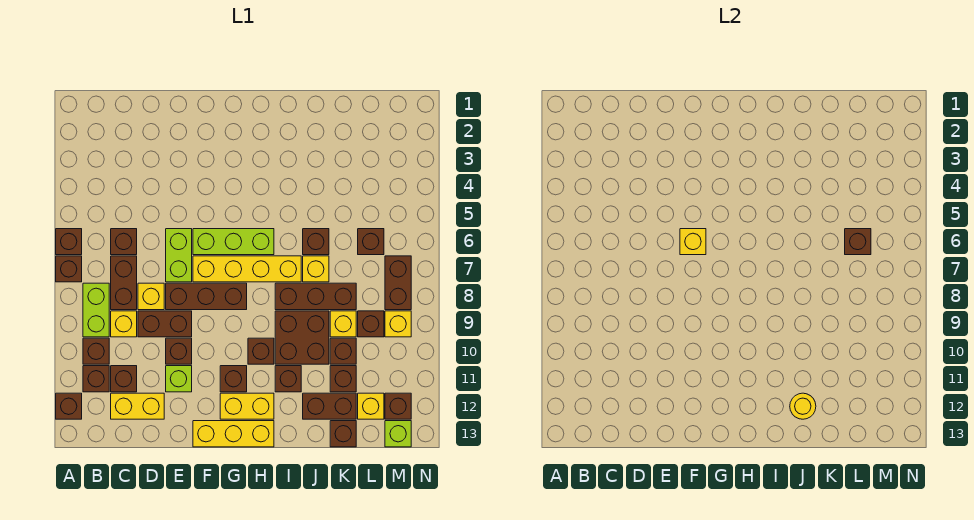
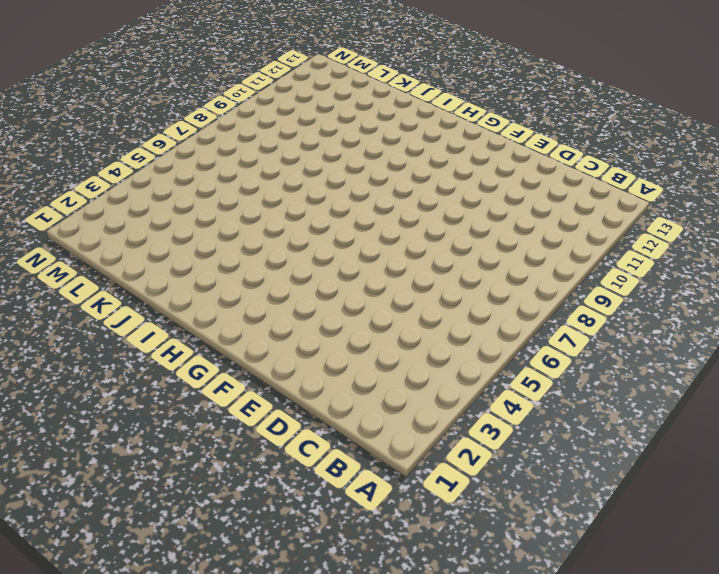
none -> brown 1x1 brick [56,229,82,255]
none -> brown 1x1 brick [56,256,82,282]
none -> brown 1x1 brick [56,393,82,419]
none -> lime 1x2 brick [83,283,109,337]

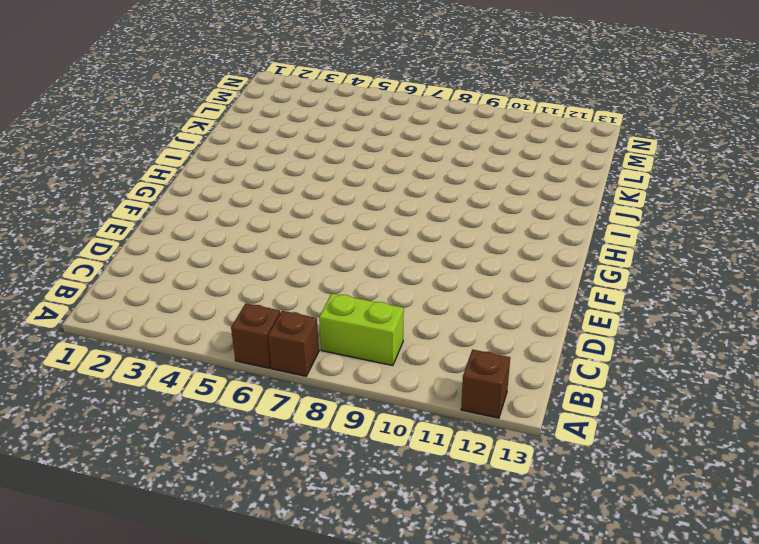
none -> brown 1x1 brick [83,338,109,364]
none -> brown 1x1 brick [83,366,109,392]
none -> brown 1x1 brick [111,229,137,255]
none -> brown 1x2 brick [111,256,137,310]

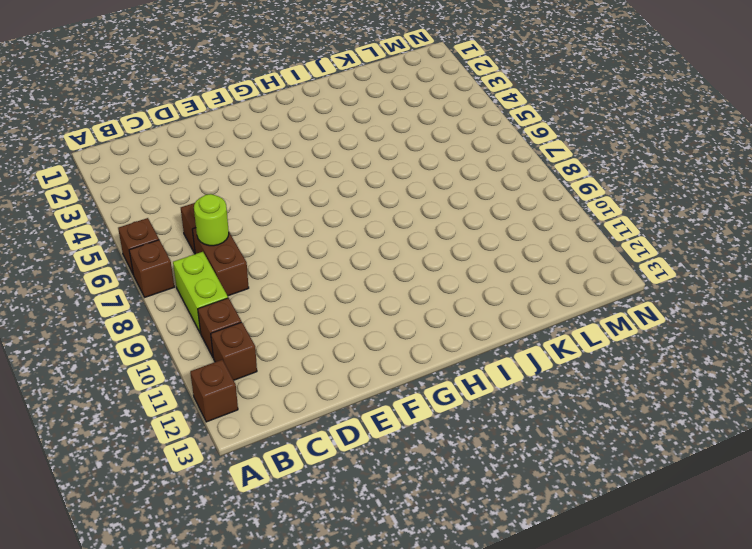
lime 1x1 round brick [194,194,229,246] -> none
none -> yellow 1x1 brick [111,311,137,337]
none -> brown 1x1 brick [111,366,137,392]
none -> yellow 1x2 brick [111,393,164,419]
none -> yellow 1x1 brick [138,283,164,310]

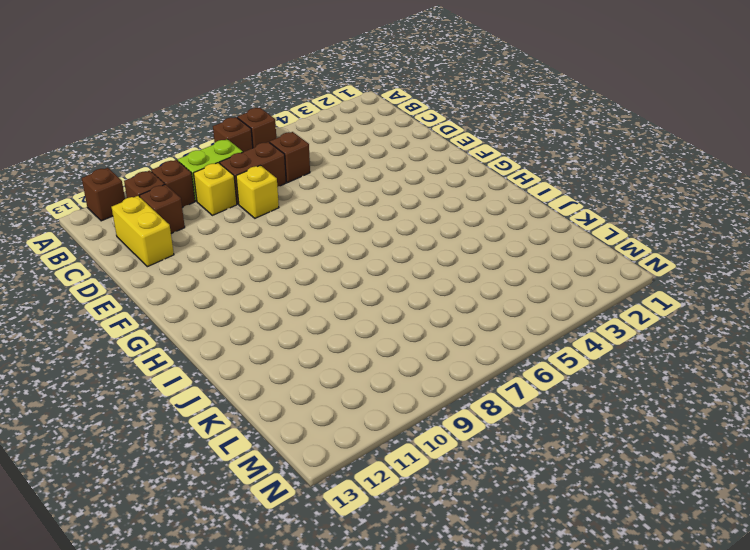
none -> brown 1x2 brick [138,311,192,337]
none -> lime 1x2 brick [166,229,192,282]
none -> brown 1x3 brick [166,283,247,310]
none -> brown 1x1 brick [166,338,192,364]

